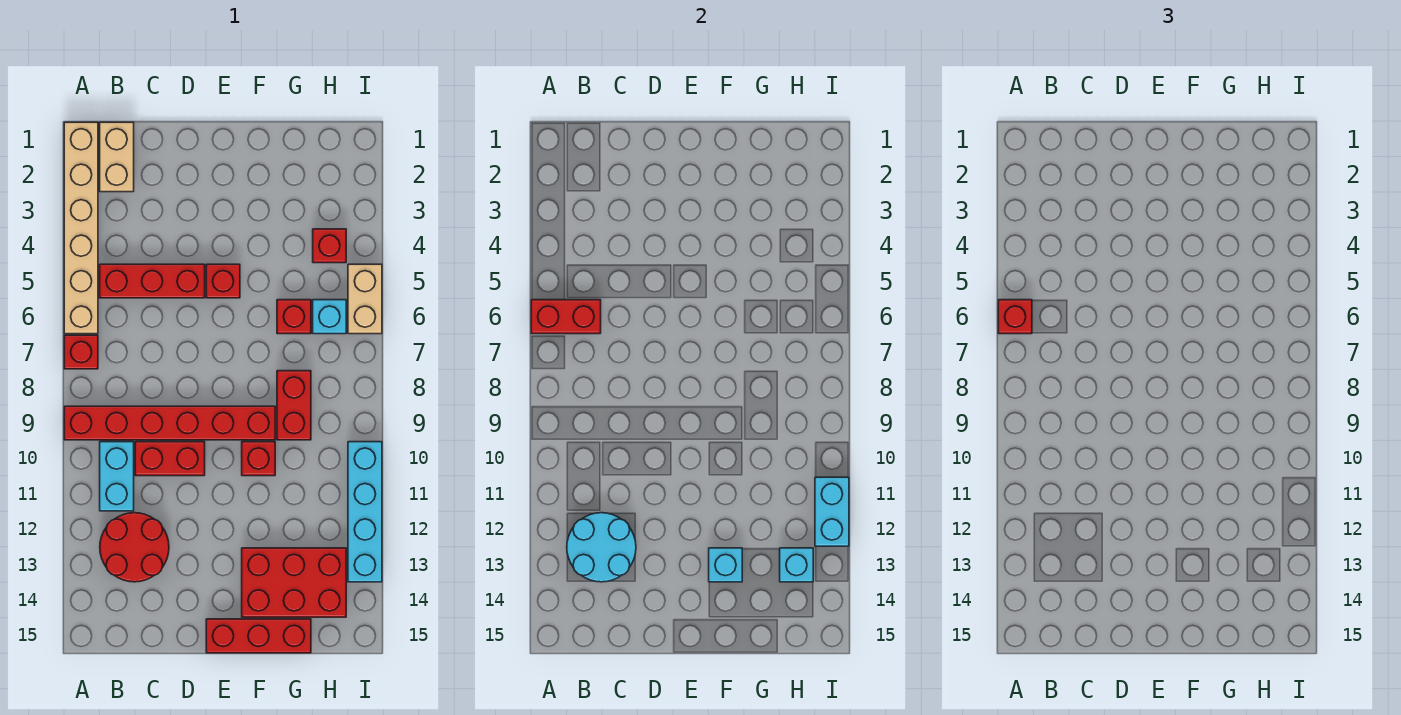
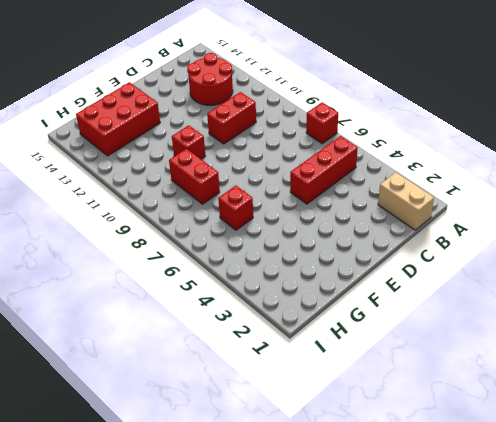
none -> tan 1x6 brick [64,122,98,334]
none -> red 1x6 brick [64,406,275,440]
none -> cyan 1x2 brick [100,442,134,511]

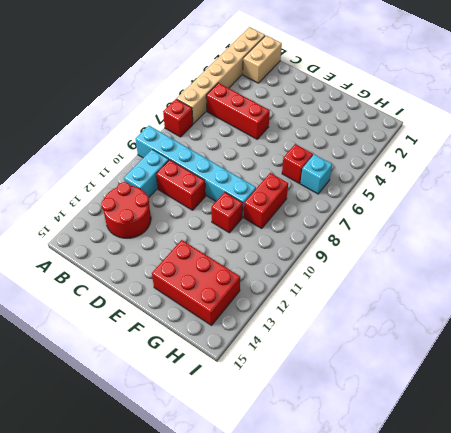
cyan 1x6 brick [136,126,256,217] -> red 1x6 brick [64,406,275,440]
none -> red 1x1 brick [206,264,240,298]
none -> red 1x3 brick [206,619,311,653]
none -> red 1x1 brick [313,229,346,263]

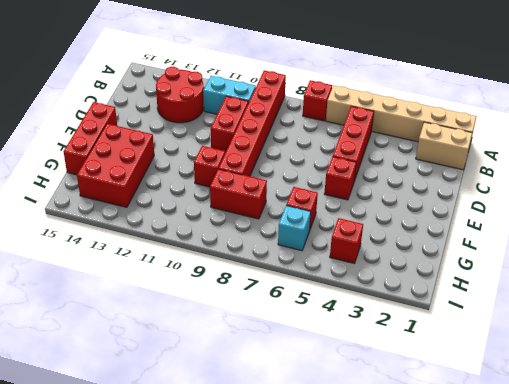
none -> tan 1x2 brick [348,264,382,334]
none -> cyan 1x4 brick [348,442,382,582]
none -> red 1x2 brick [531,300,601,334]

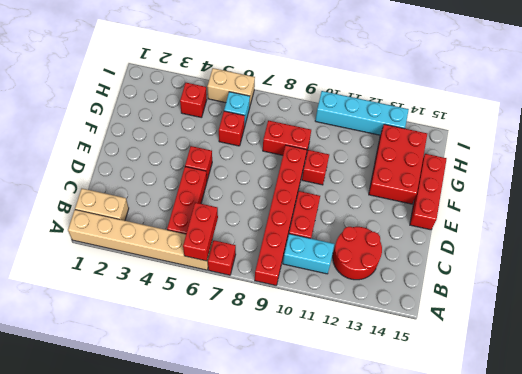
none -> cyan 2x2 round brick [567,513,636,582]
none -> cyan 1x1 brick [709,548,742,582]
none -> cyan 1x1 brick [780,548,813,582]

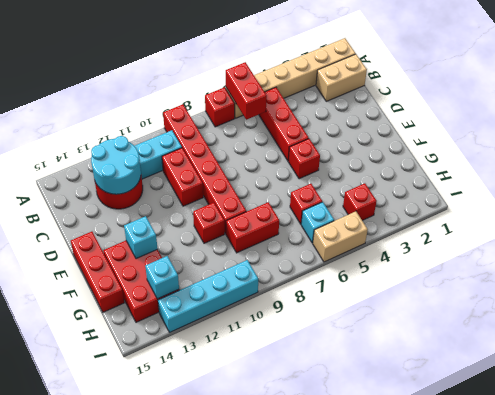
none -> cyan 1x2 brick [815,477,849,546]
none -> red 1x1 brick [998,300,1032,334]

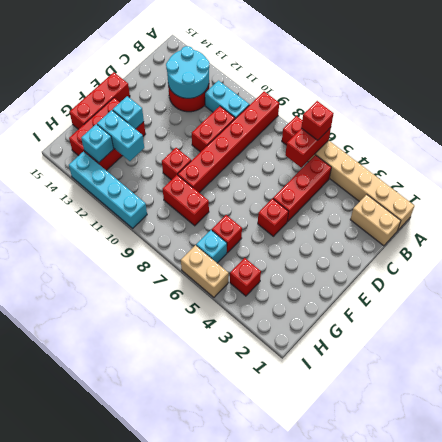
cyan 1x2 brick [97,110,144,161] -> cyan 1x2 brick moved to [815,477,849,546]

